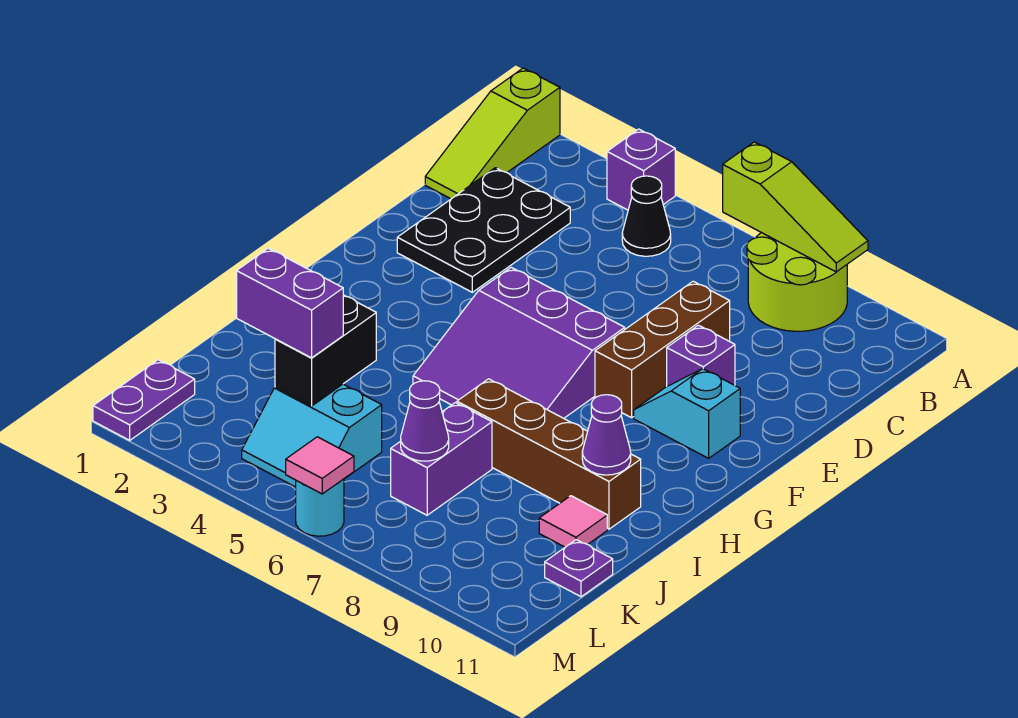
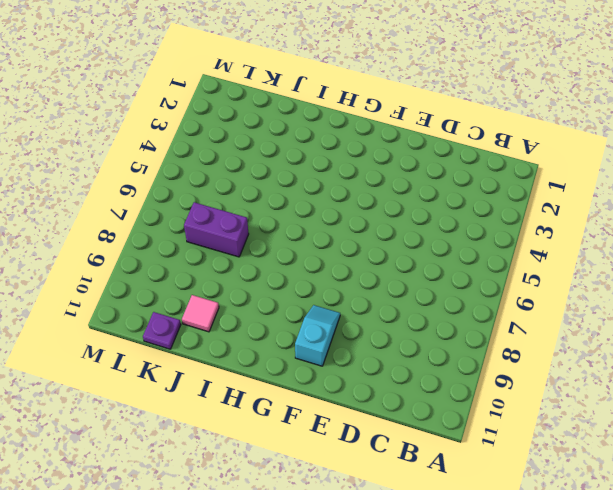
none -> lime 1x3 slope [425,68,560,199]
none -> purple 1x1 brick [607,129,675,210]
none -> lime 2x2 round brick [747,233,847,331]

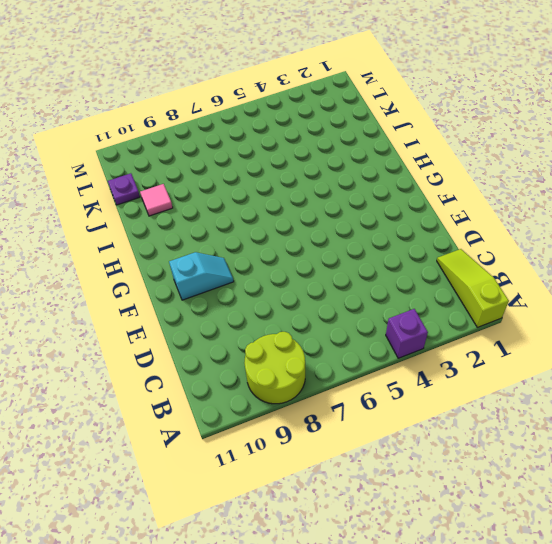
none -> black 1x1 cone [622,176,671,256]
none -> black 2x3 plate [397,168,570,292]
none -> brown 1x3 brick [595,281,730,418]

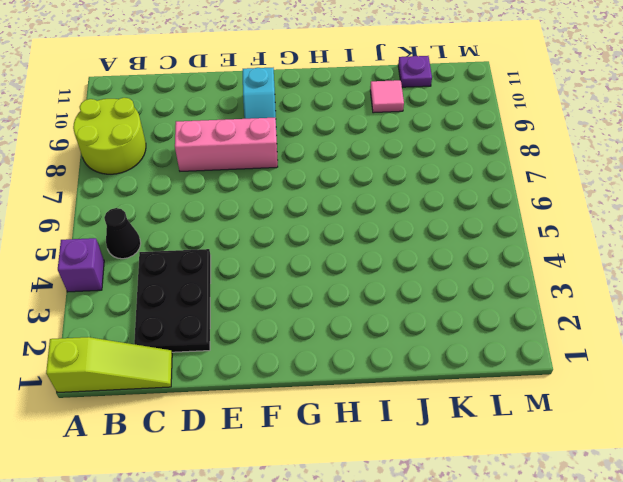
black 2x3 plate [134,249,211,352] -> black 2x3 plate turned to [397,168,570,292]
pink 1x3 brick [175,118,278,171] -> brown 1x3 brick [595,281,730,418]
none -> purple 1x1 brick [667,325,735,386]
none -> purple 3x3 slope [413,267,625,418]
none -> brown 1x4 brick [457,379,641,529]

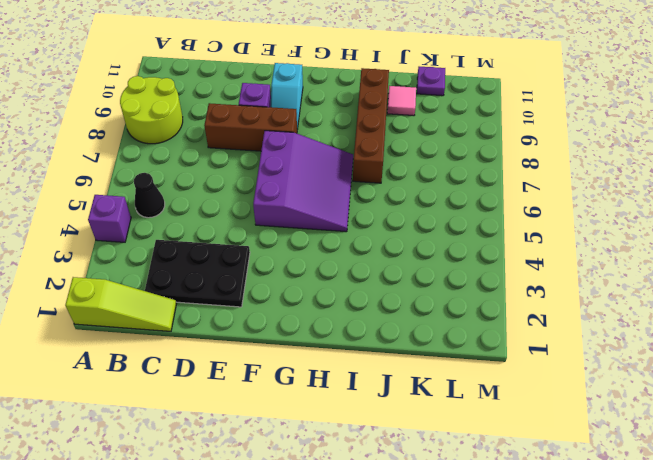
none -> purple 1x2 brick [391,402,492,515]
none -> cyan 2x2 slope [242,384,382,487]
none -> purple 1x2 plate [93,360,195,440]

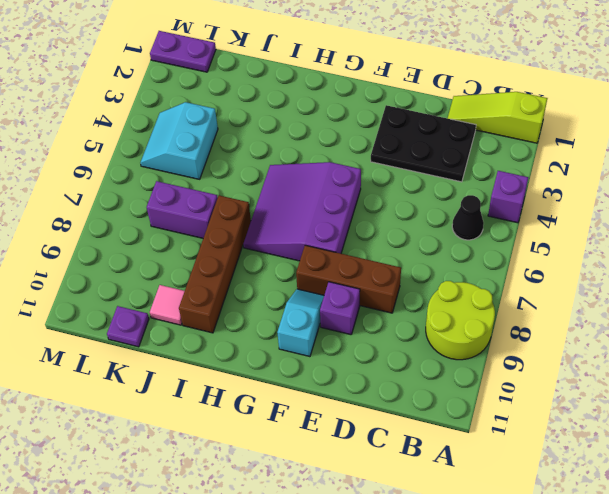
none -> cyan 1x1 round brick [296,479,344,536]
none -> lime 1x3 slope [723,142,868,272]
none -> purple 1x1 cone [582,395,631,475]

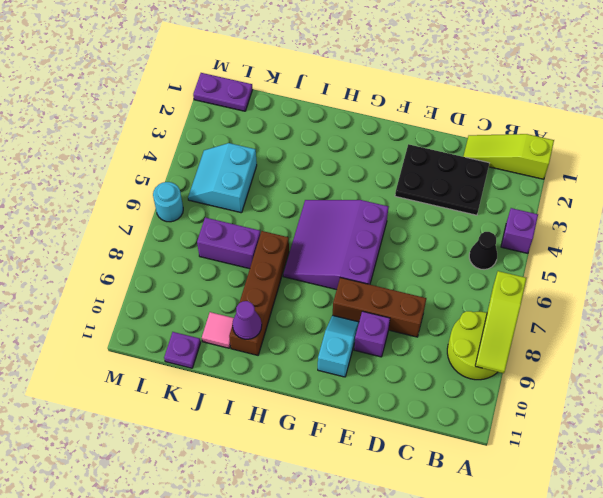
none -> black 1x2 brick [275,295,376,406]
none -> purple 1x1 cone [401,381,449,461]
none -> pink 1x1 tile [286,437,354,494]

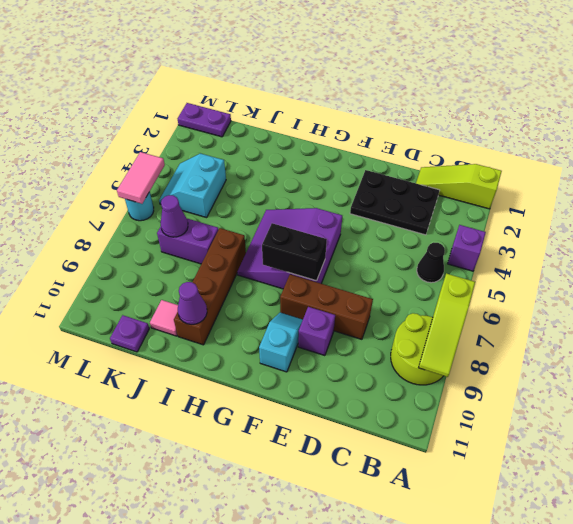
black 1x2 brick [262,223,327,281] -> black 1x2 brick moved to [275,295,376,406]
pink 1x2 tile [117,152,165,204] -> pink 1x1 tile [286,437,354,494]
none -> purple 1x2 brick [237,248,343,358]

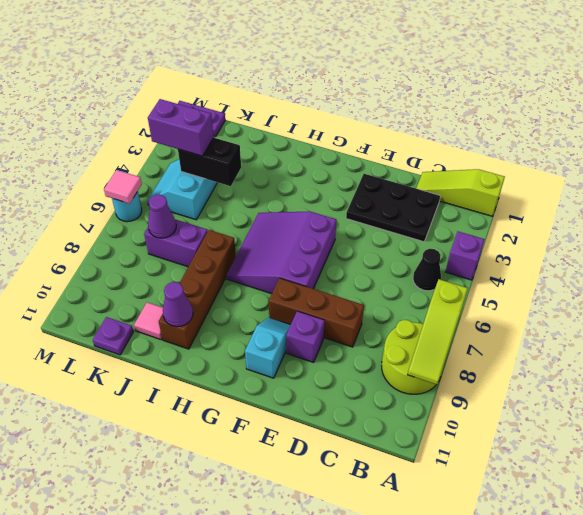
purple 1x2 brick [148,99,214,156] -> purple 1x2 brick turned to [237,248,343,358]

